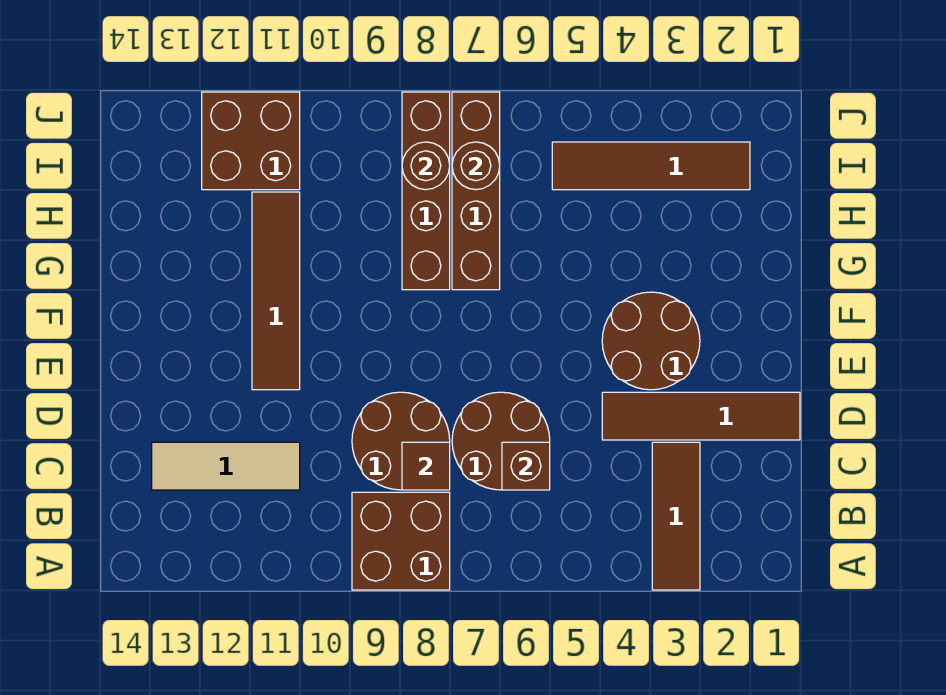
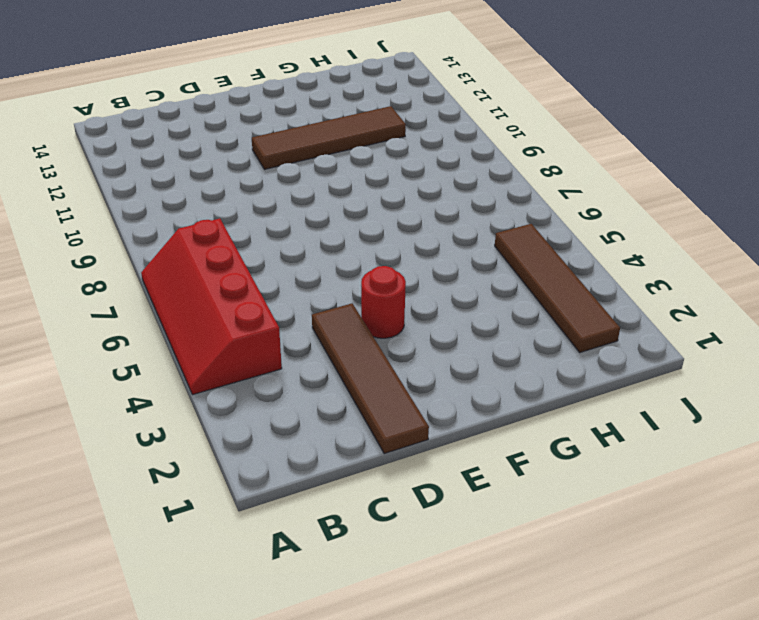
red 2x4 slope [141,219,282,395] -> none
red 1x1 round brick [361,266,406,338] -> brown 2x2 round brick [602,292,700,390]
none -> brown 1x3 tile [652,442,700,590]
none -> brown 2x2 brick [352,492,450,590]
none -> brown 2x2 round brick [452,392,550,490]

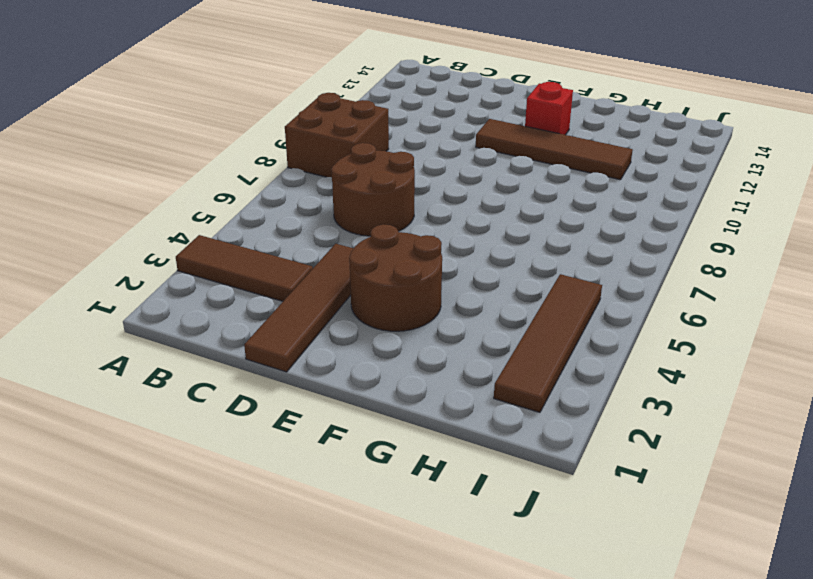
red 1x1 brick [525,82,573,135] -> none
none -> brown 2x2 round brick [352,392,450,490]
none -> tan 1x3 tile [152,442,300,490]
none -> brown 1x4 brick [452,92,500,290]

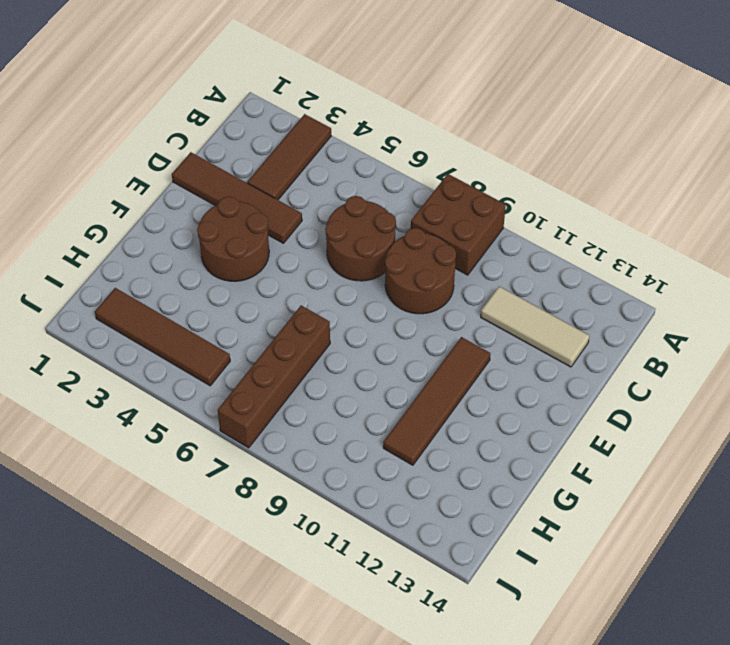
none -> brown 1x4 brick [402,92,450,290]
none -> brown 2x2 brick [202,92,300,190]
none -> brown 1x1 brick [502,442,550,490]

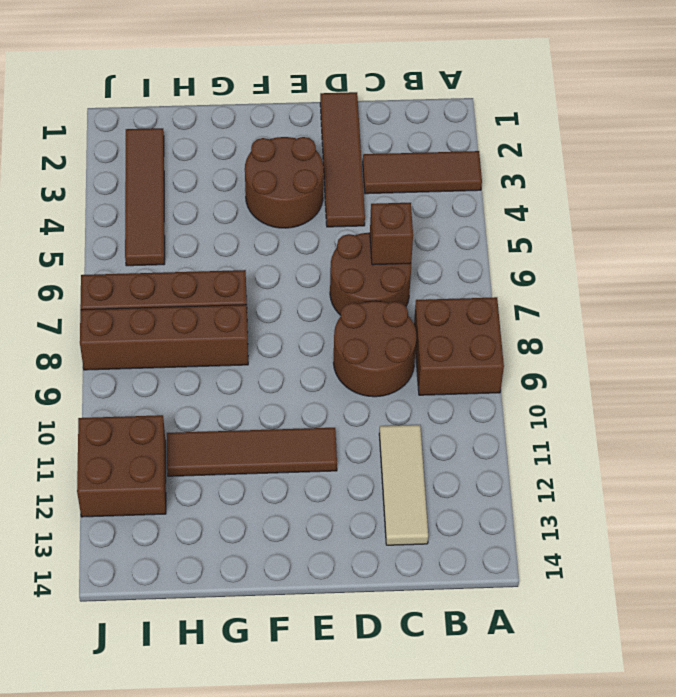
none -> brown 1x1 tile [402,442,450,490]
none -> brown 1x1 round brick [452,142,500,190]
none -> brown 1x1 round brick [402,142,450,190]

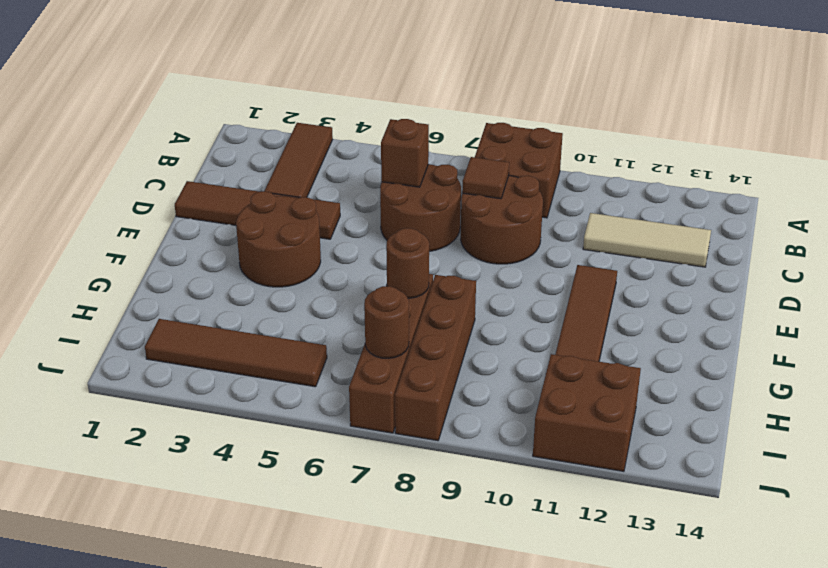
brown 1x1 round brick [386,228,429,298] -> brown 1x1 round brick moved to [402,142,450,190]

